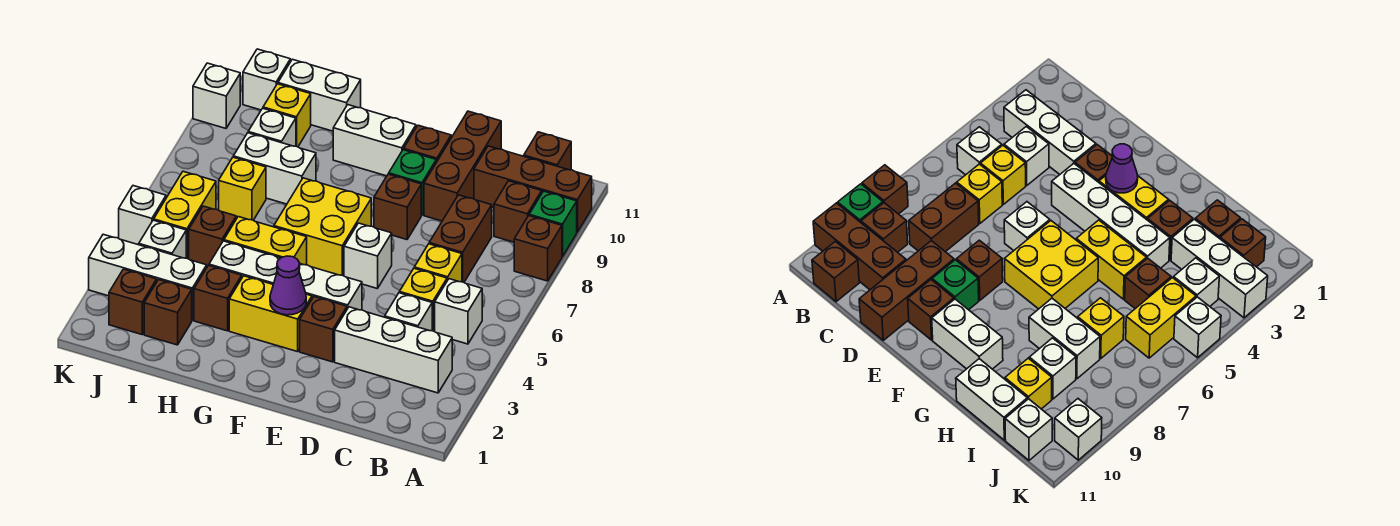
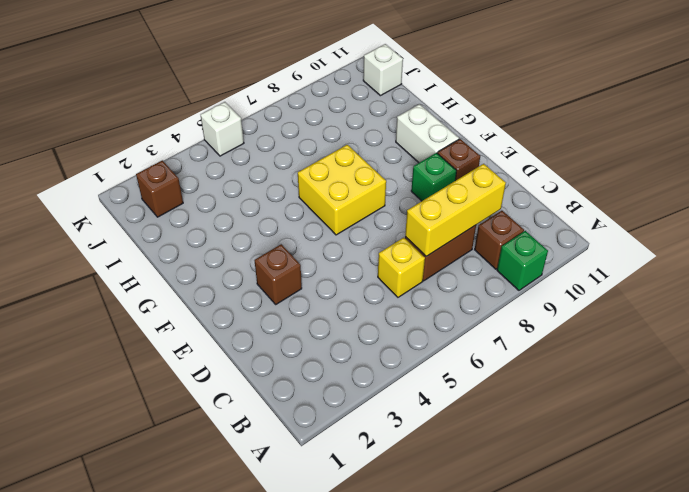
yellow 1x3 brick [405,164,506,256] -> none
none -> brown 1x1 brick [514,216,562,281]
none -> brown 1x3 brick [474,146,592,232]
none -> white 1x3 brick [335,307,452,393]
none -> white 1x1 brick [434,279,482,344]

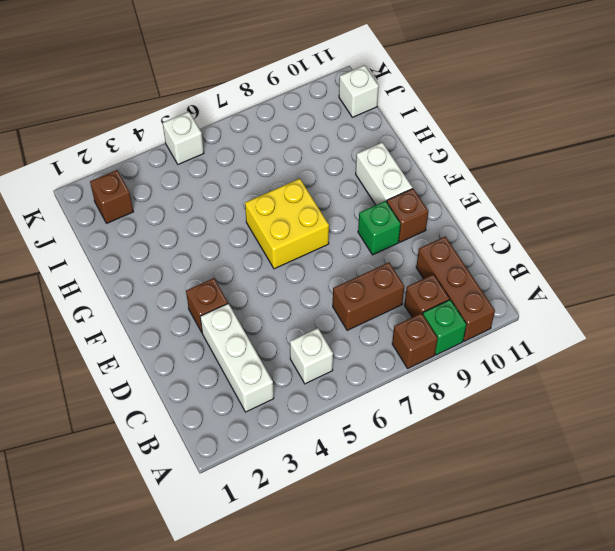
none -> brown 1x1 brick [524,132,571,170]
none -> white 1x1 brick [385,293,432,331]
none -> yellow 1x1 brick [399,268,447,331]
none -> yellow 1x1 brick [414,244,462,282]

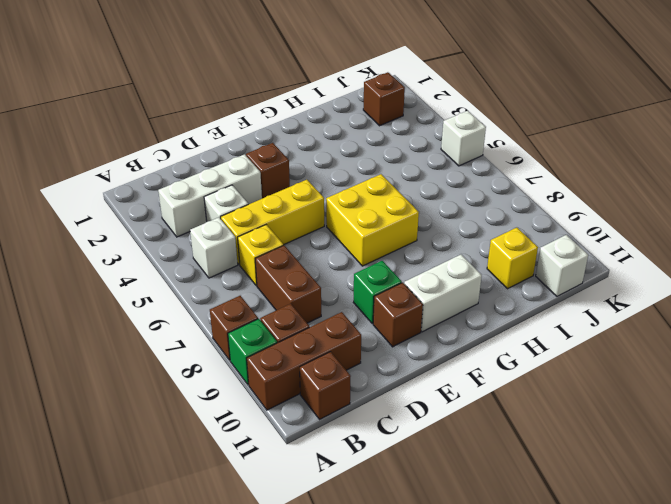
yellow 1x3 brick [221,180,324,265] -> yellow 1x1 brick [399,268,447,331]
none -> brown 1x3 brick [424,111,501,221]
none -> white 1x4 brick [209,241,362,310]
none -> white 1x1 brick [344,223,392,289]
none -> brown 1x1 brick [374,174,421,240]

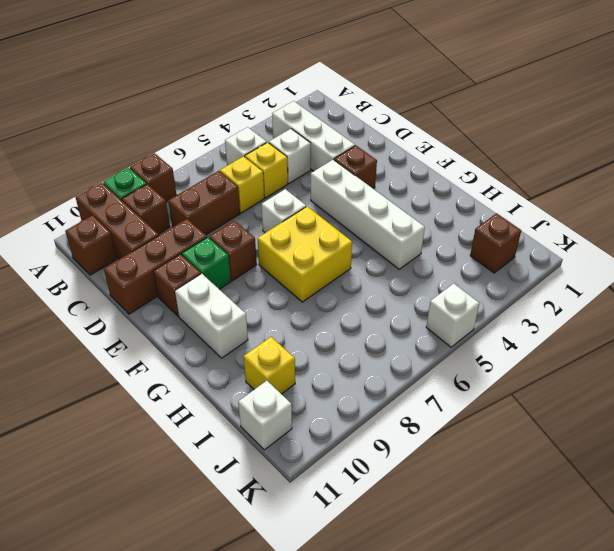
none -> yellow 1x2 brick [229,276,312,352]
none -> yellow 1x2 brick [224,217,307,265]
none -> brown 1x1 brick [194,266,242,331]
none -> white 1x2 brick [233,133,316,204]

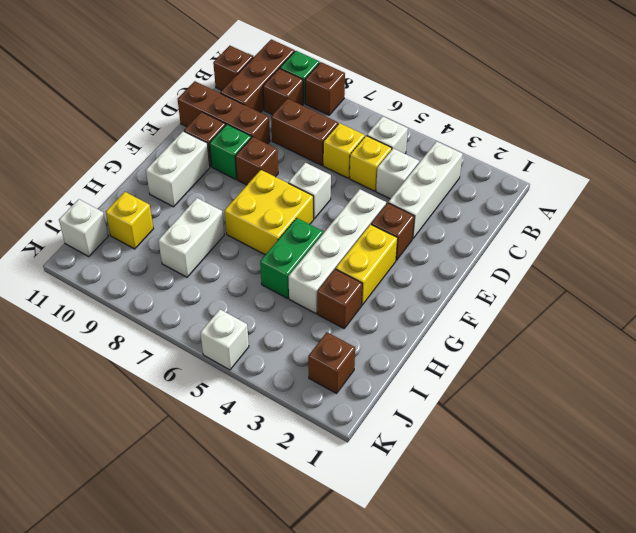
green 1x2 brick [260,218,323,298] -> yellow 1x2 brick [224,217,307,265]
none -> white 1x2 brick [278,59,361,131]
none -> brown 1x1 brick [144,280,192,345]
none -> white 1x3 brick [89,234,207,320]
none -> brown 1x1 brick [189,206,237,267]

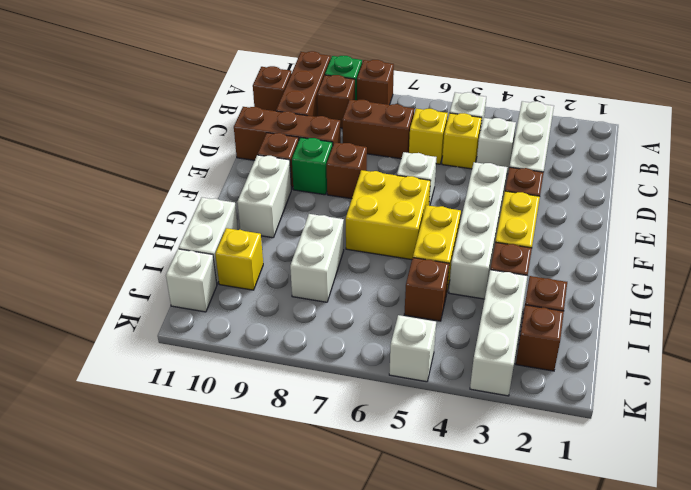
none -> yellow 1x1 brick [219,157,266,220]
none -> white 1x1 brick [248,108,296,146]
none -> white 1x1 brick [139,220,186,258]
none -> yellow 1x2 brick [154,171,216,259]

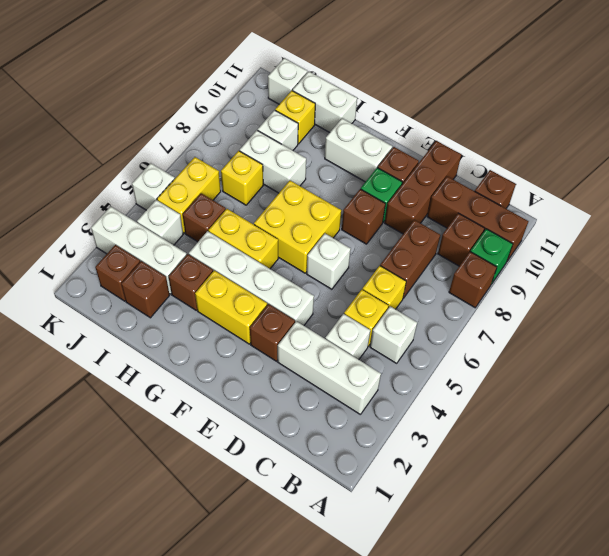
none -> white 1x1 brick [193,63,240,128]
none -> purple 1x1 cone [270,256,306,315]

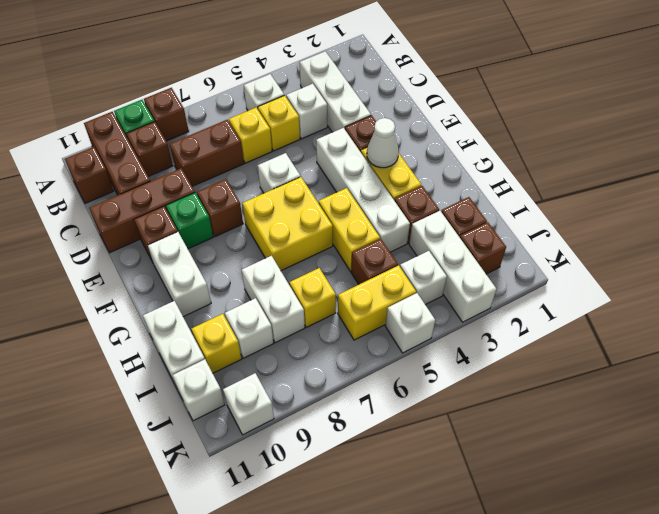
white 1x1 cone [367,118,399,168] -> purple 1x1 cone [270,256,306,315]

